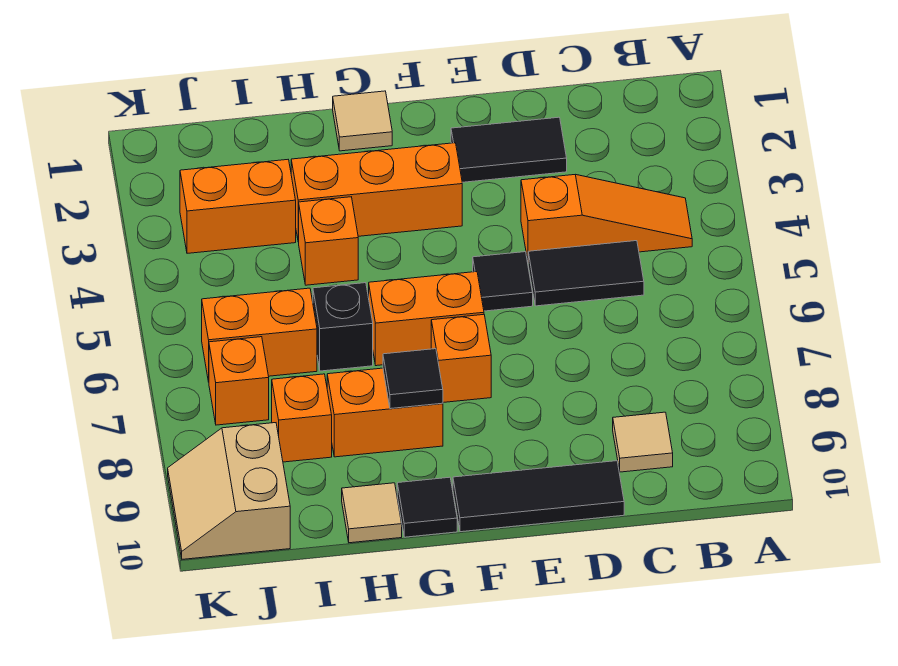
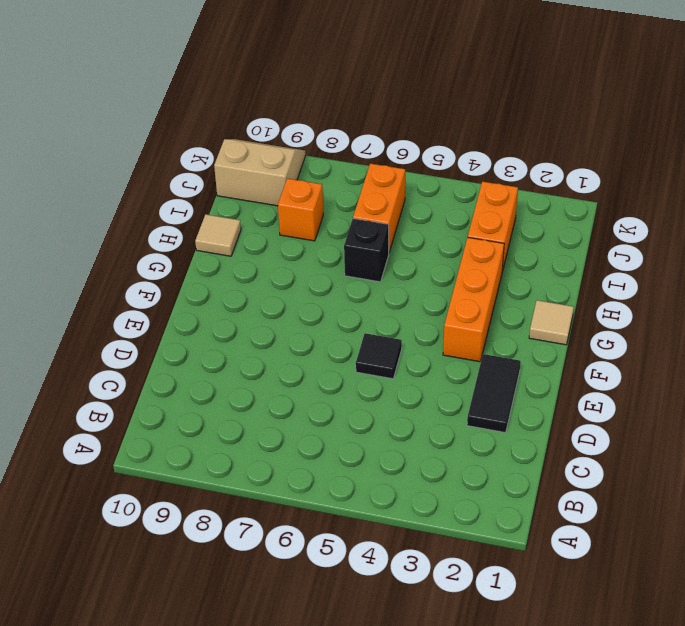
none -> orange 1x3 slope [521,175,692,260]
none -> black 1x2 tile [528,241,644,306]
none -> tan 1x1 tile [613,412,673,472]

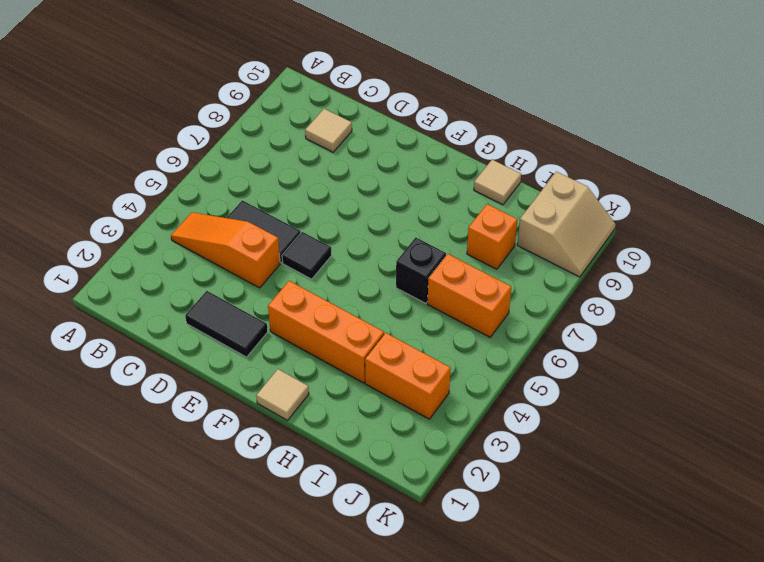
none -> black 1x3 tile [453,461,624,532]
none -> orange 1x2 brick [369,272,484,366]
none -> orange 1x1 brick [431,315,491,402]

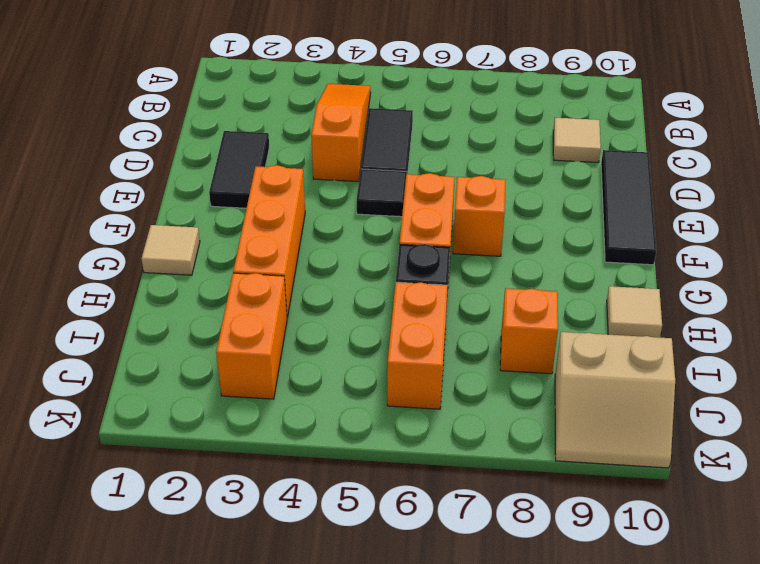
none -> orange 1x2 brick [327,368,443,457]
none -> black 1x1 tile [397,477,457,537]
none -> orange 1x1 brick [299,197,358,285]

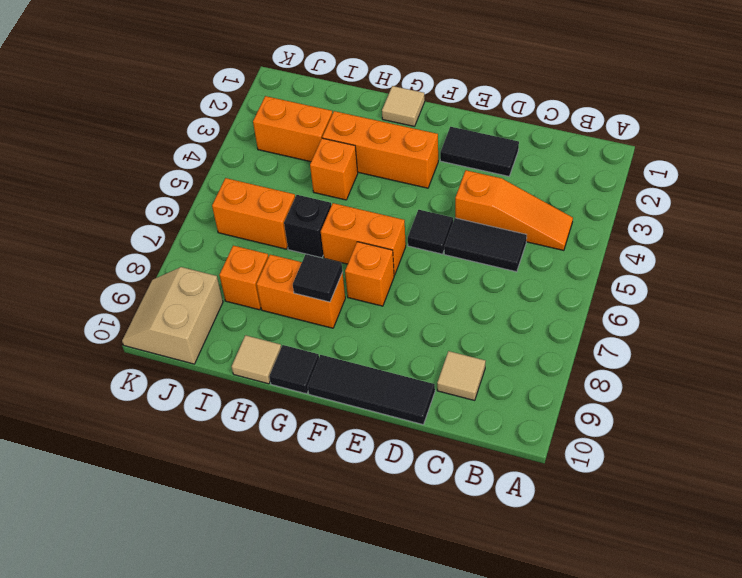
none -> orange 1x1 brick [209,337,269,425]

